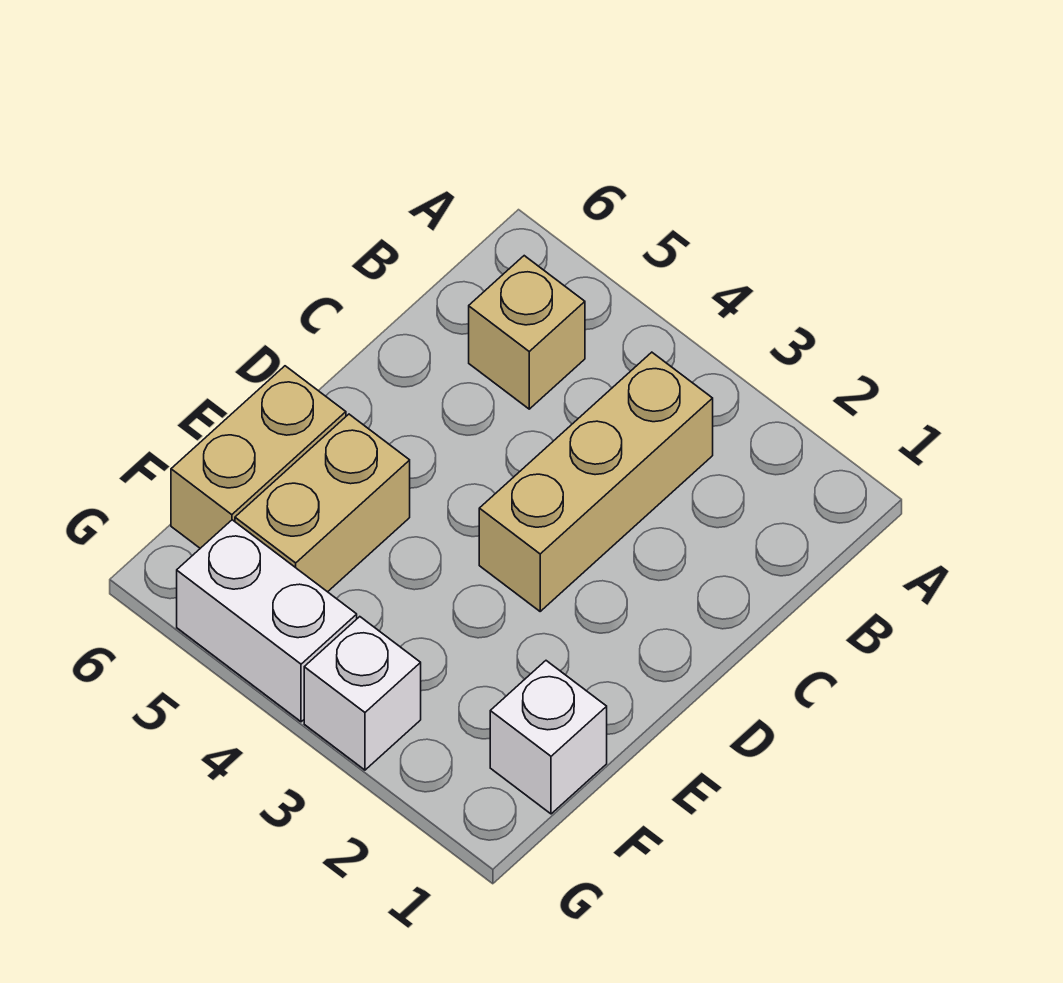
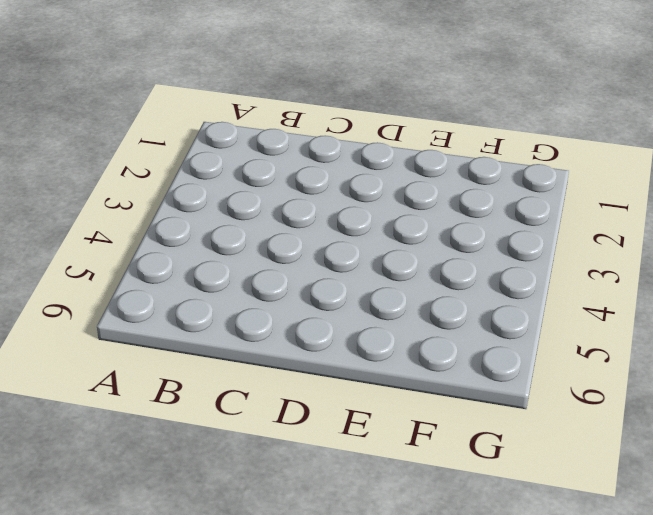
none -> tan 1x3 brick [479,352,713,611]
none -> tan 1x1 brick [469,256,585,409]

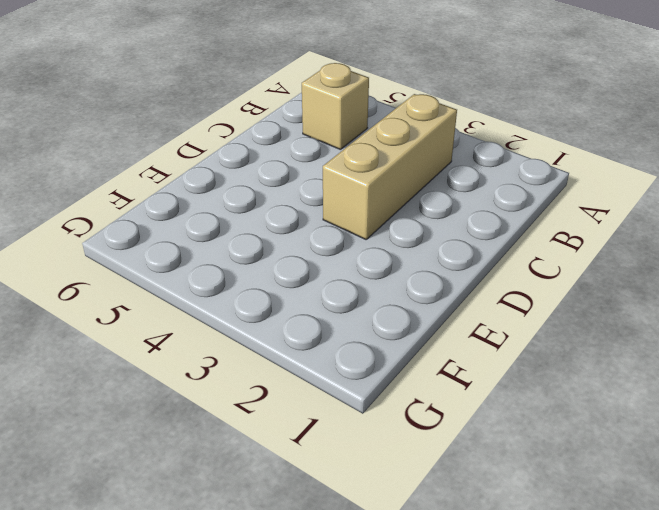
none -> tan 1x2 brick [235,414,410,592]
none -> tan 1x2 brick [171,366,346,548]

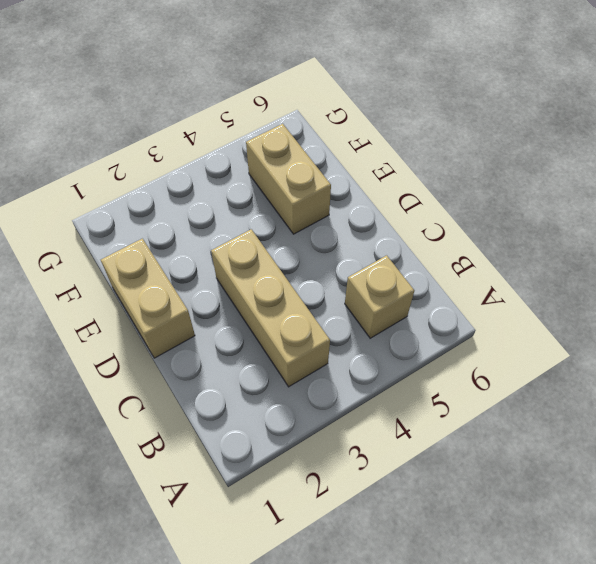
tan 1x2 brick [101,239,195,358] -> tan 1x2 brick moved to [171,366,346,548]
none -> white 1x1 brick [490,661,607,814]
none -> white 1x1 brick [304,617,421,770]

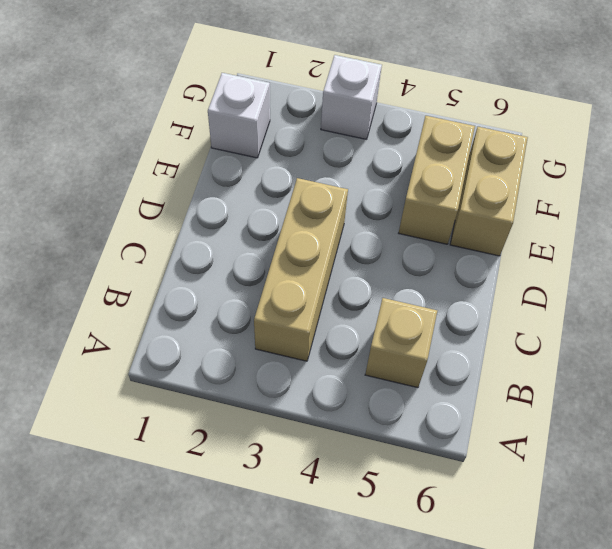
none -> white 1x2 brick [177,520,357,722]

